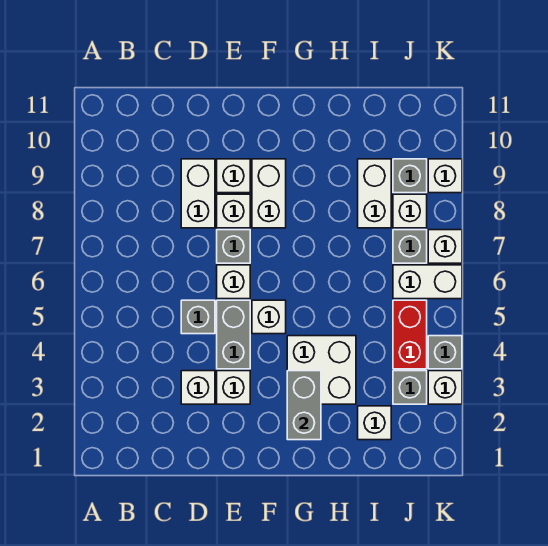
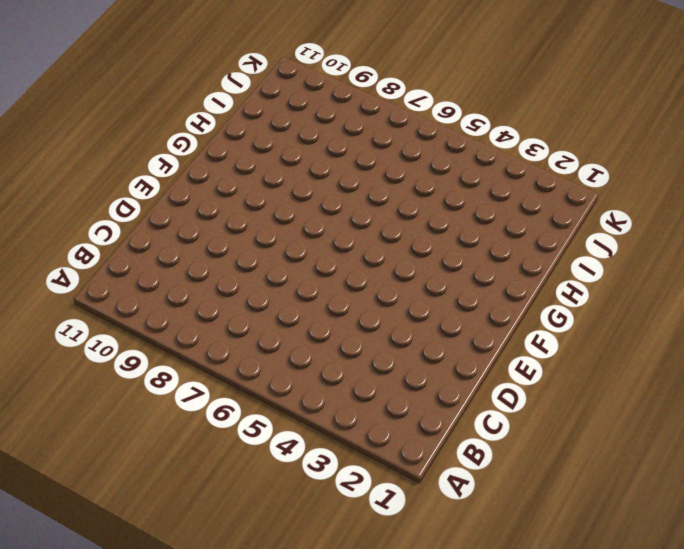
none -> white 1x1 brick [181,371,215,404]
none -> grey 1x1 brick [181,300,215,334]
none -> white 1x2 brick [181,159,215,228]

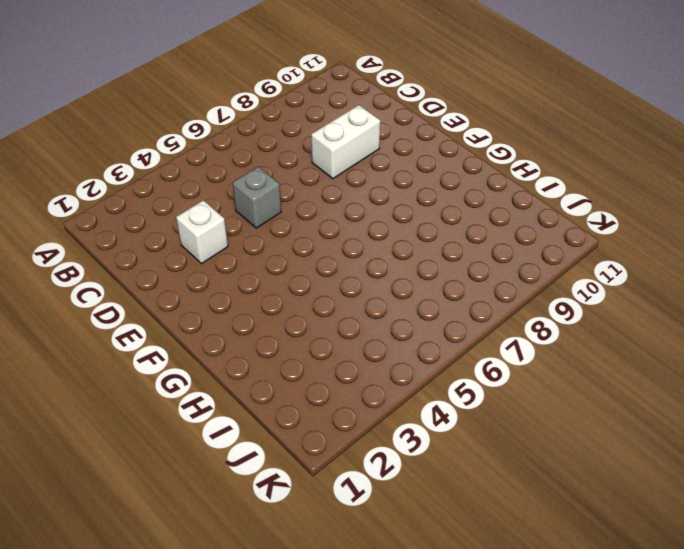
none -> white 1x1 brick [217,371,250,404]
none -> grey 1x2 brick [217,300,250,369]
none -> white 1x1 brick [217,265,250,299]

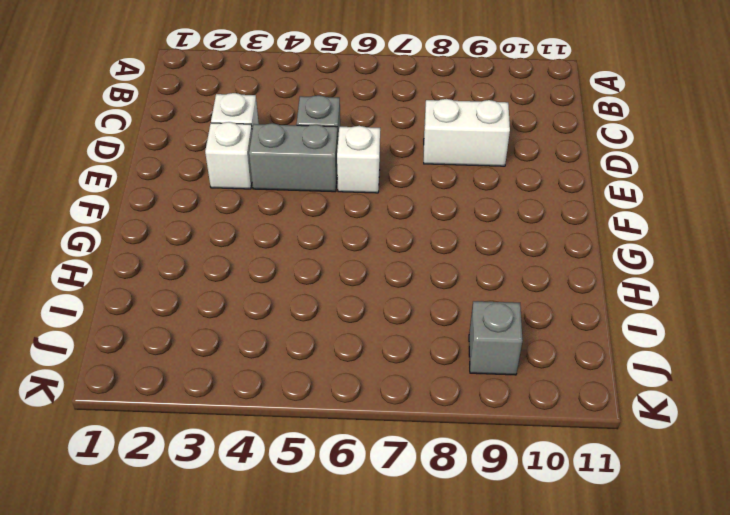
none -> grey 1x1 brick [217,230,250,263]
none -> white 1x1 brick [217,194,250,228]
none -> white 1x1 brick [217,159,250,193]

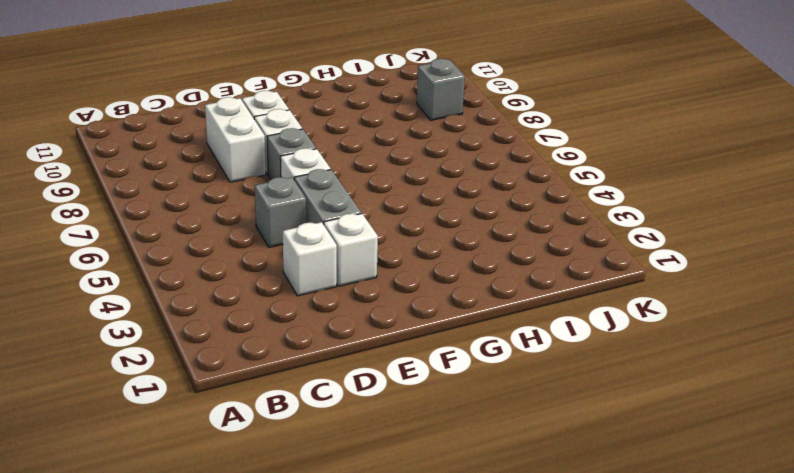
none -> white 1x1 brick [252,300,286,334]
none -> white 1x2 brick [252,159,286,228]
none -> white 2x2 brick [287,336,356,404]

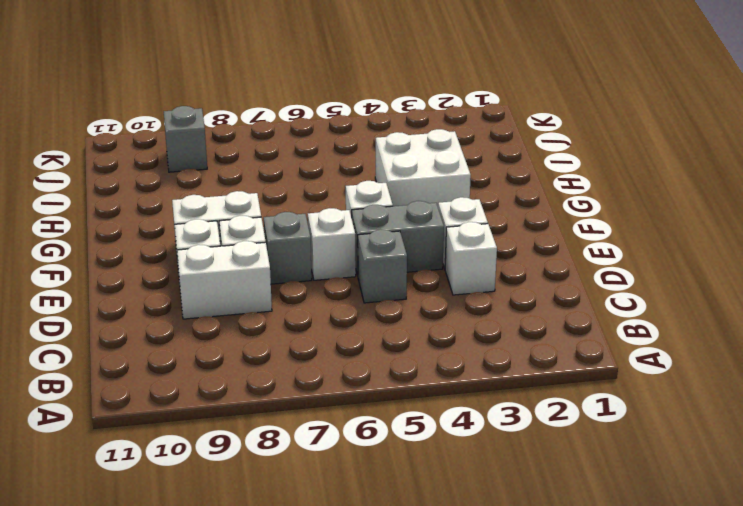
none -> white 1x1 brick [358,406,391,440]
none -> white 1x2 brick [358,159,391,228]
none -> grey 1x1 brick [393,371,427,404]

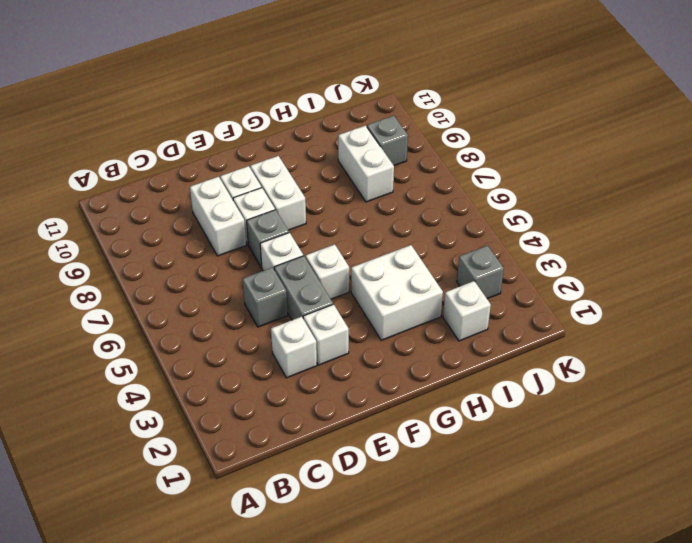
none -> red 1x2 brick [393,300,427,369]
none -> white 1x2 brick [393,265,462,299]
none -> grey 1x1 brick [393,230,427,263]

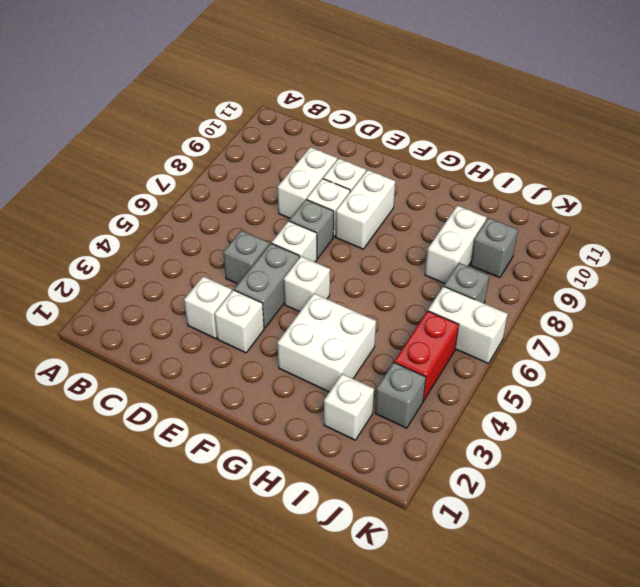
none -> white 1x1 brick [393,194,427,228]
none -> white 1x1 brick [428,371,462,404]
none -> grey 1x1 brick [428,336,462,369]

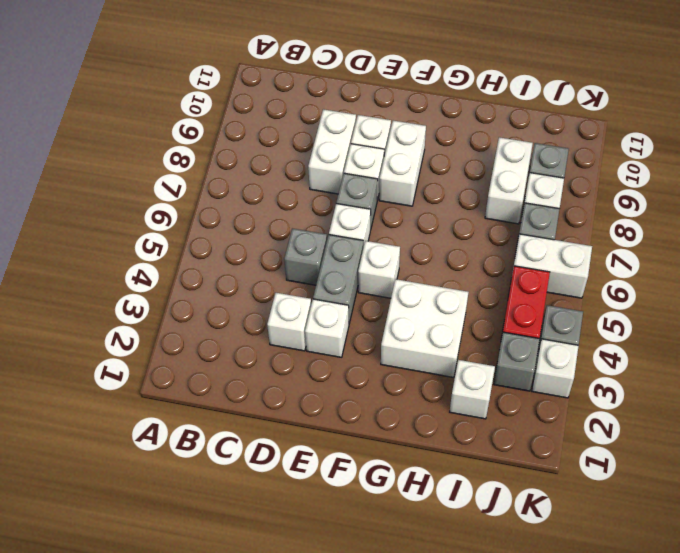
none -> white 1x1 brick [428,230,462,263]
none -> white 1x1 brick [428,159,462,193]
none -> grey 1x2 brick [287,371,321,440]

